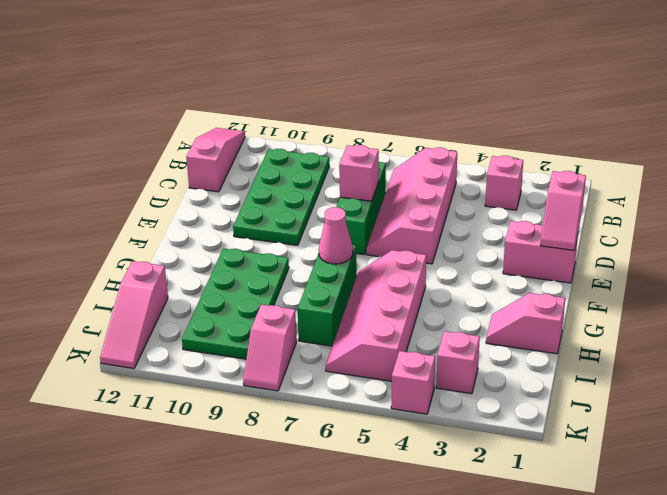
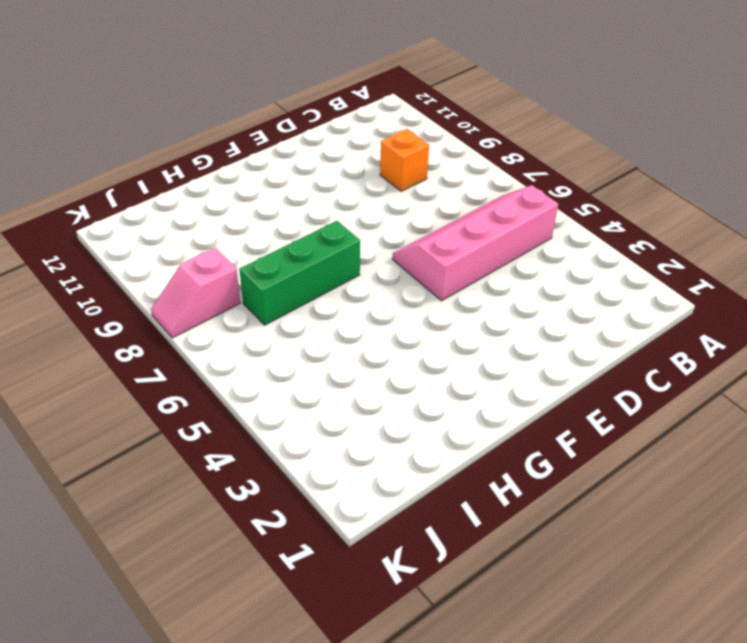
orange 1x1 brick [380,129,429,191] -> green 2x4 plate [233,149,329,245]
none -> pink 1x3 slope [186,128,245,192]
none -> pink 1x1 brick [485,156,523,210]
none -> green 1x3 brick [337,162,386,255]

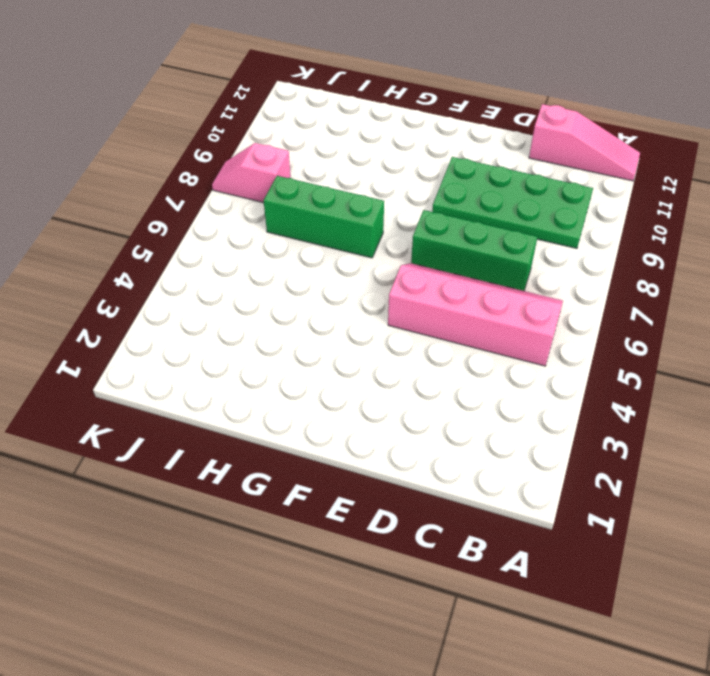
none -> pink 1x1 brick [485,156,523,210]
none -> pink 1x2 brick [503,221,578,283]
none -> pink 2x4 slope [326,250,426,381]

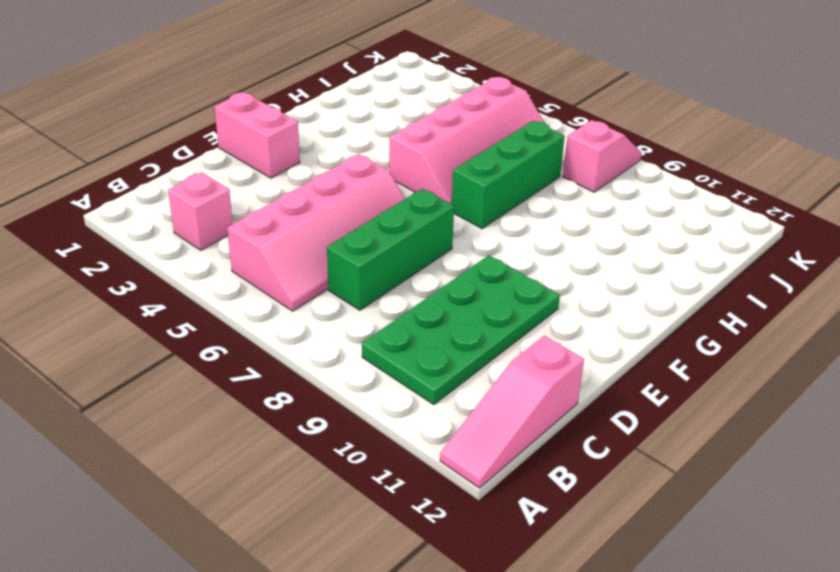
none -> green 2x4 plate [182,249,289,359]
none -> pink 1x2 slope [486,293,565,354]
none -> pink 1x3 slope [100,261,168,369]

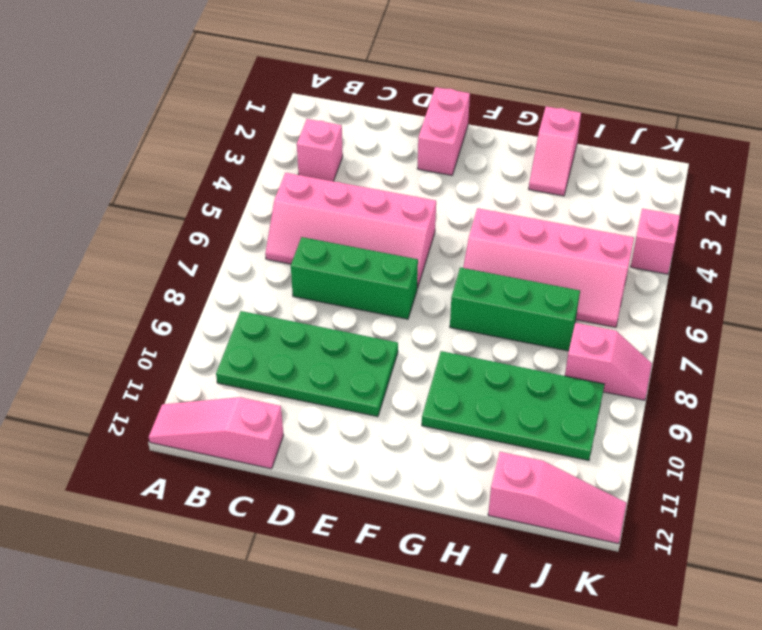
none -> pink 1x1 brick [436,331,480,394]
none -> pink 1x2 slope [541,171,586,250]
none -> pink 1x1 brick [339,145,379,201]

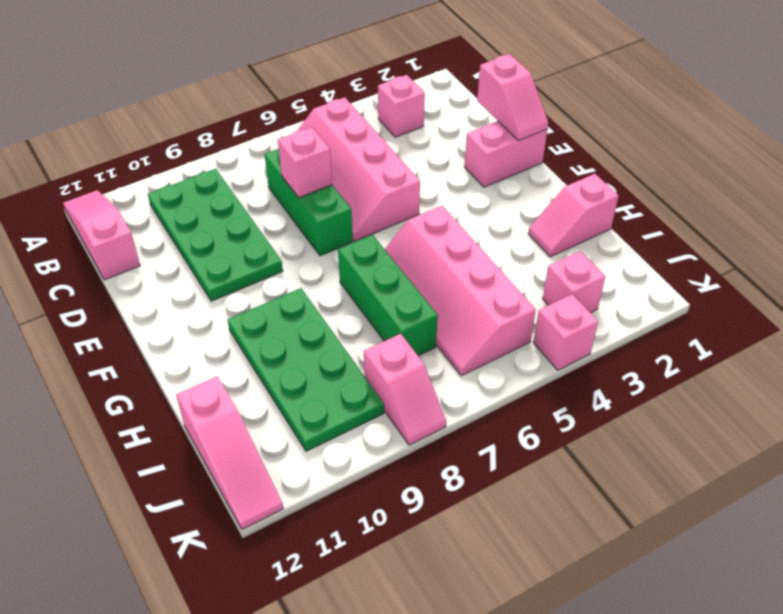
none -> pink 1x1 cone [319,207,353,264]

